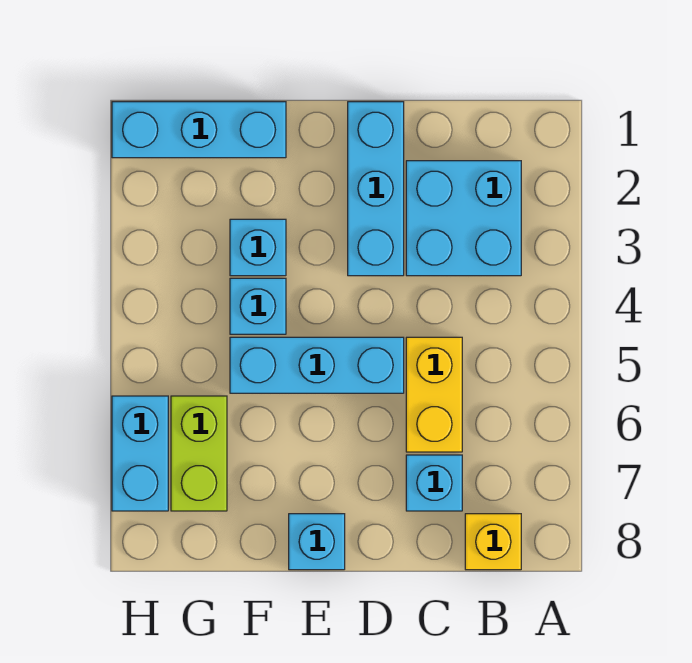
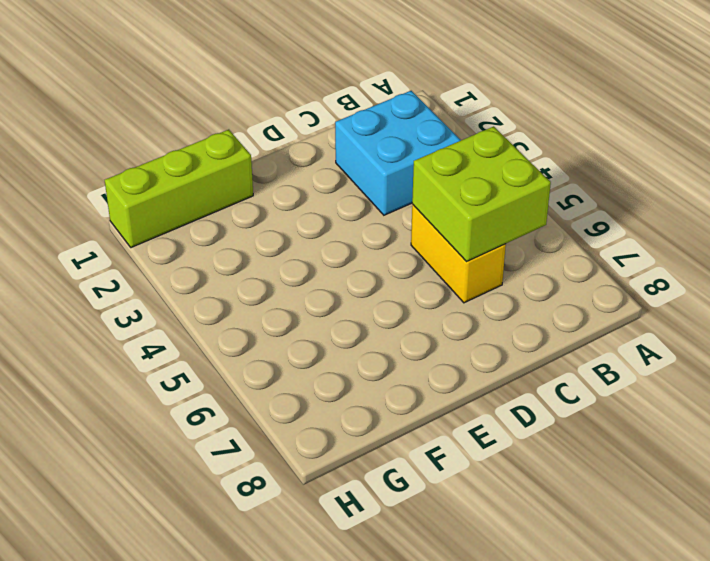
lime 2x2 brick [412,126,551,262] -> none
lime 1x3 brick [105,130,253,248] -> cyan 1x3 brick [112,102,286,158]
none -> yellow 1x1 brick [465,514,521,570]
none -> cyan 1x1 brick [406,455,462,511]
none -> cyan 1x3 brick [348,102,404,276]

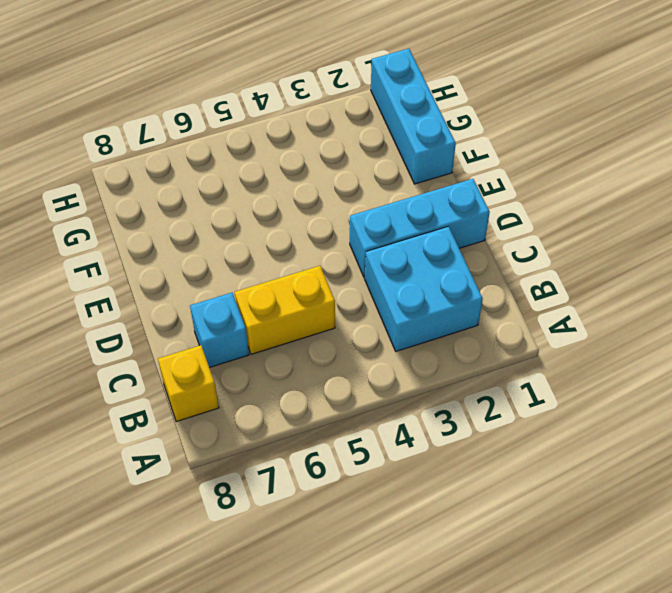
none -> cyan 1x3 brick [230,337,404,393]
none -> cyan 1x1 brick [289,514,345,570]
none -> cyan 1x1 brick [230,219,286,276]

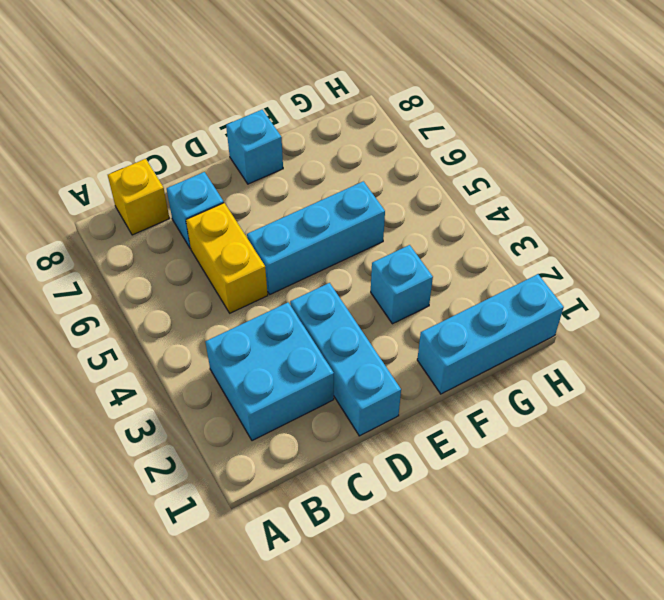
none -> cyan 1x1 brick [230,278,286,334]
none -> lime 1x2 brick [171,396,227,511]
none -> cyan 1x2 brick [112,396,168,511]

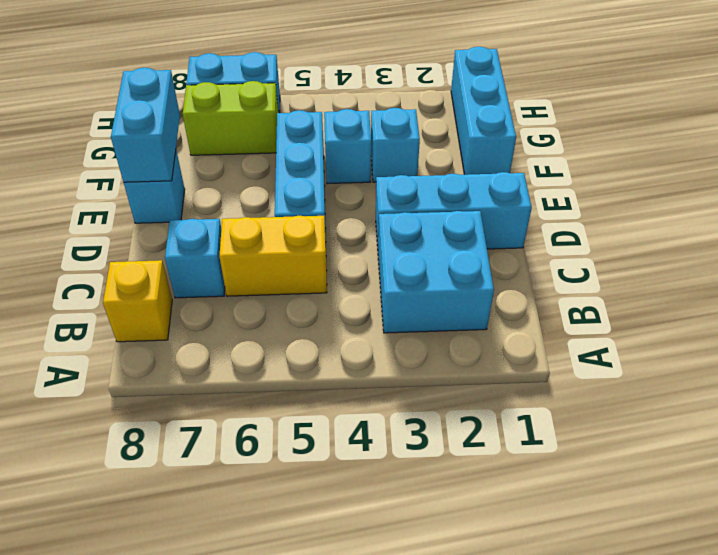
cyan 1x2 brick [111,68,180,182] -> none

